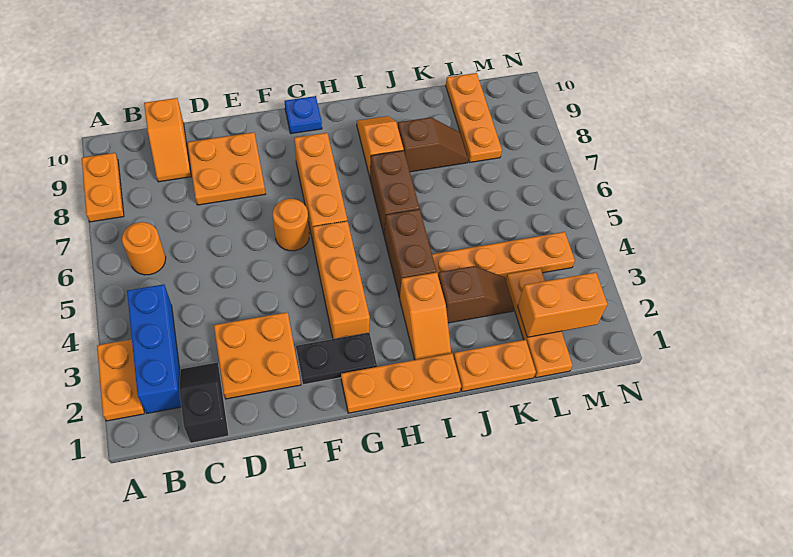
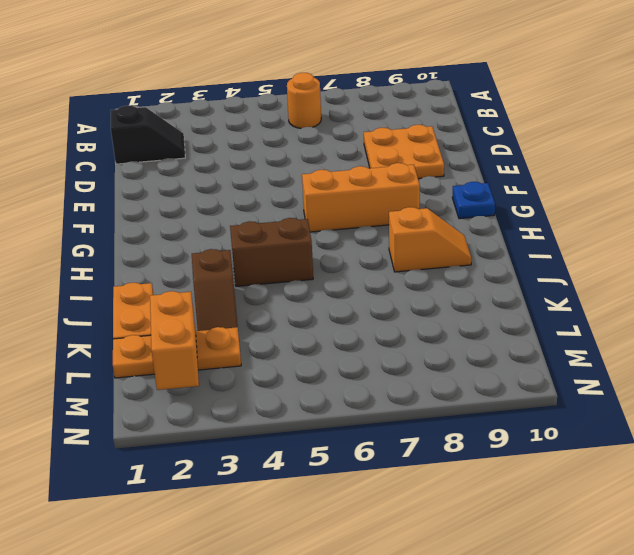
none -> orange 1x2 plate [97,339,144,421]
none -> orange 1x2 plate [82,153,124,222]
none -> blue 1x3 brick [127,284,181,413]

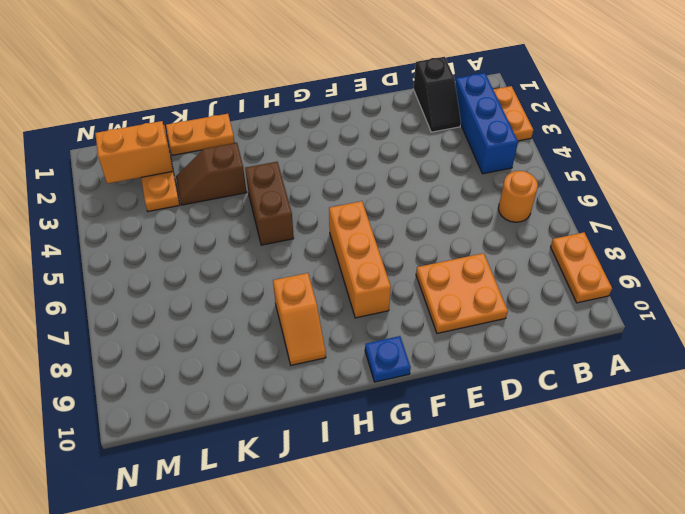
none -> orange 1x2 slope [144,98,191,182]
none -> orange 2x2 plate [214,312,301,399]
none -> black 1x2 plate [296,333,377,385]

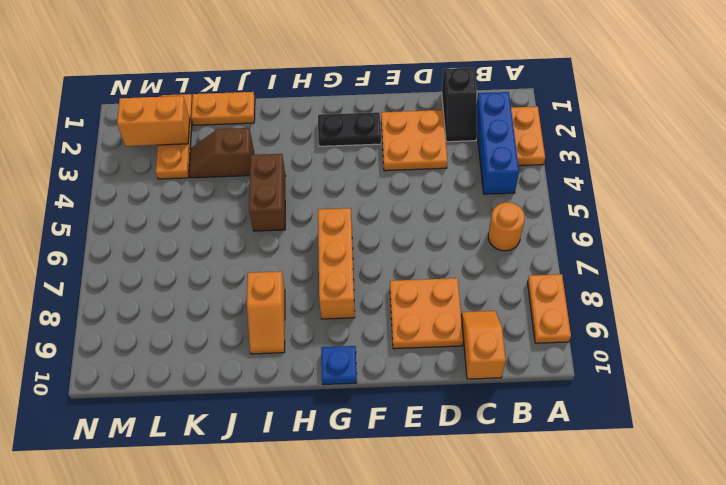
none -> orange 1x1 round brick [273,199,309,251]
none -> orange 1x3 plate [341,353,461,413]
none -> orange 1x3 brick [313,221,370,339]

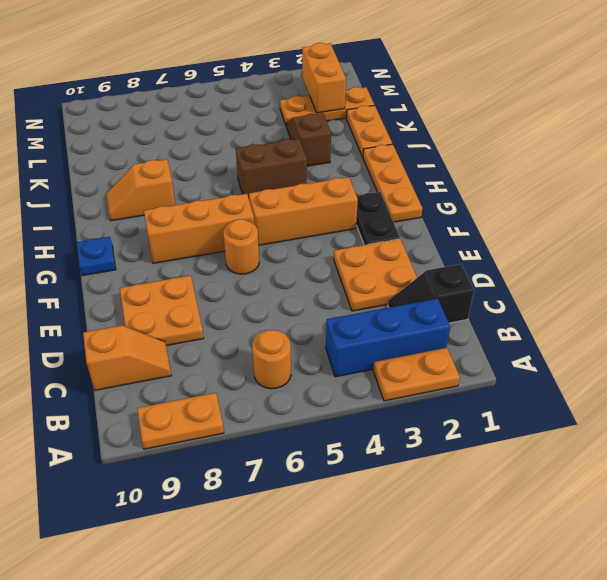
none -> orange 1x2 slope [400,272,451,360]
none -> brown 1x2 brick [370,150,419,235]
none -> orange 1x4 plate [432,232,575,279]

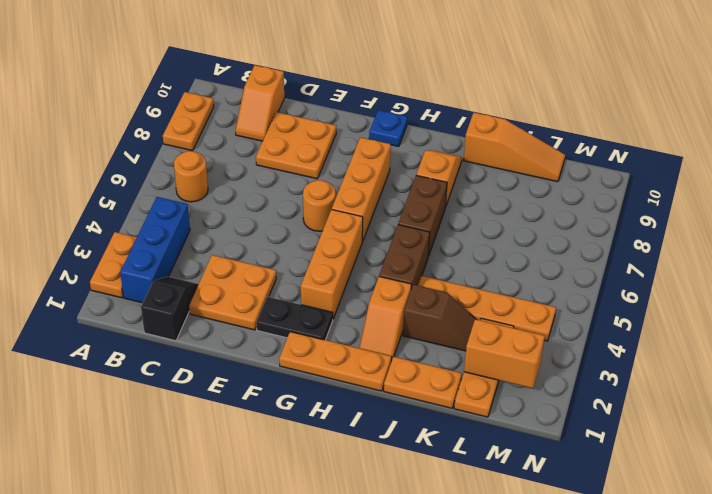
orange 1x3 slope [464,113,565,182] -> orange 1x3 plate [446,73,502,163]
none -> brown 1x2 slope [398,117,468,172]

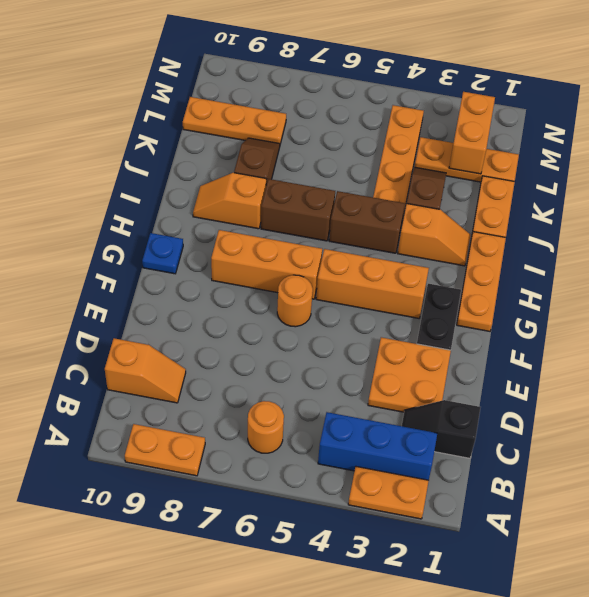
none -> orange 2x2 plate [187,132,265,205]

